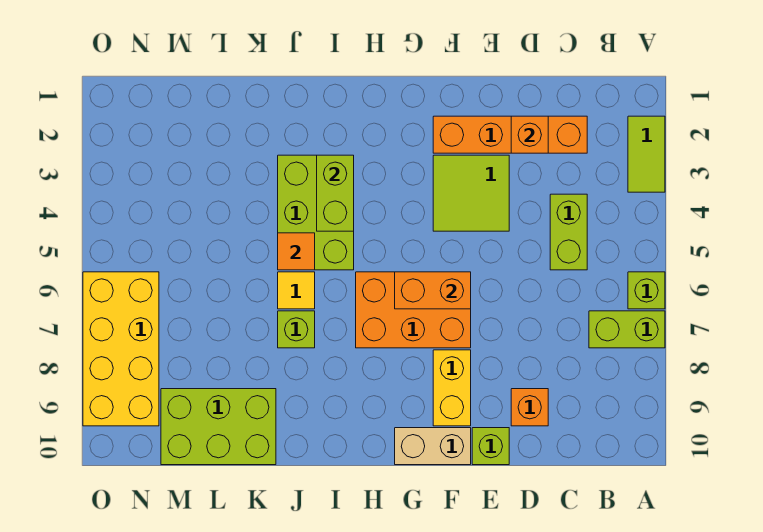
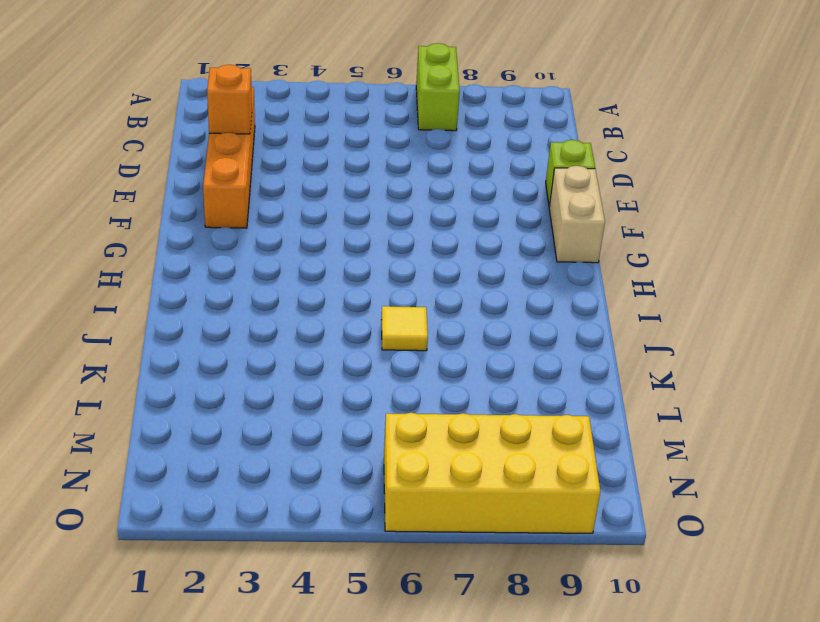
none -> lime 1x2 tile [628,116,665,192]
none -> lime 1x1 brick [628,272,665,309]
none -> lime 1x2 brick [550,194,587,270]

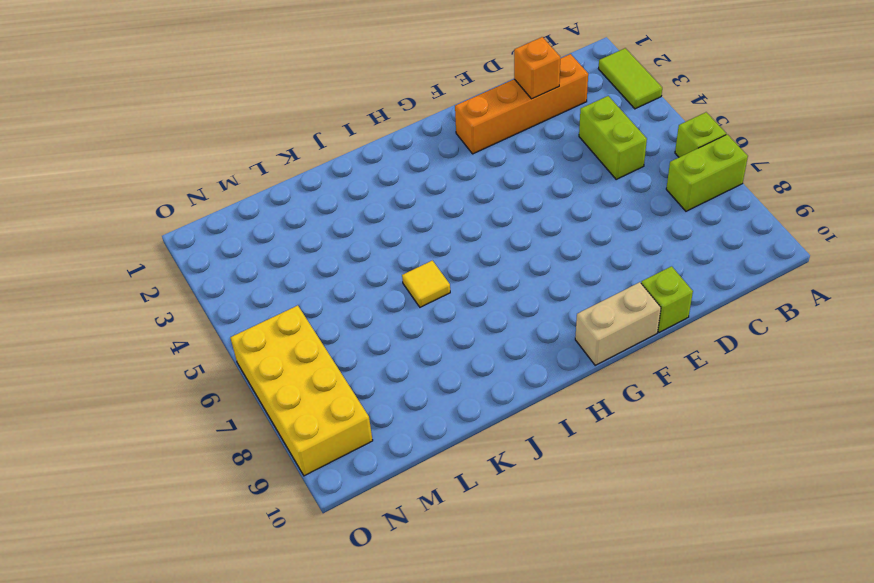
none -> orange 1x1 brick [511,389,548,426]
none -> lime 2x2 tile [433,155,509,231]
none -> orange 2x3 brick [356,272,471,348]

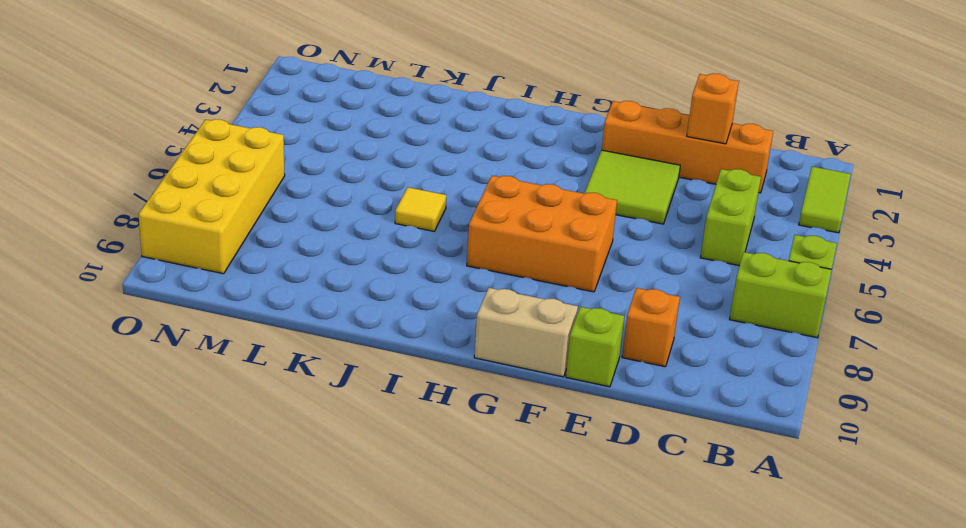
none -> yellow 1x2 brick [433,350,471,426]
none -> lime 2x3 brick [278,155,354,270]
none -> lime 1x1 brick [278,311,315,348]

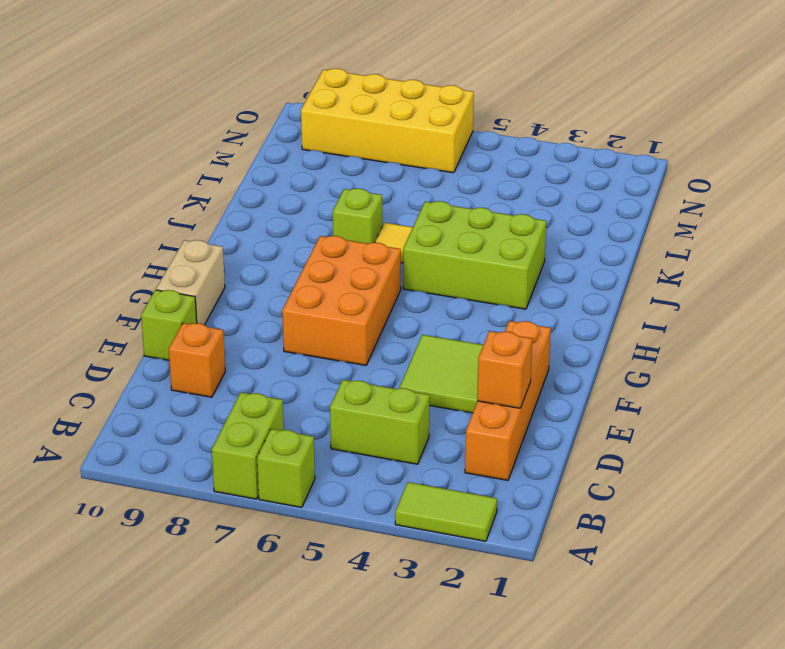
none -> yellow 1x2 brick [433,350,471,426]
none -> lime 2x3 brick [161,389,276,465]
none -> orange 1x2 brick [395,272,471,309]

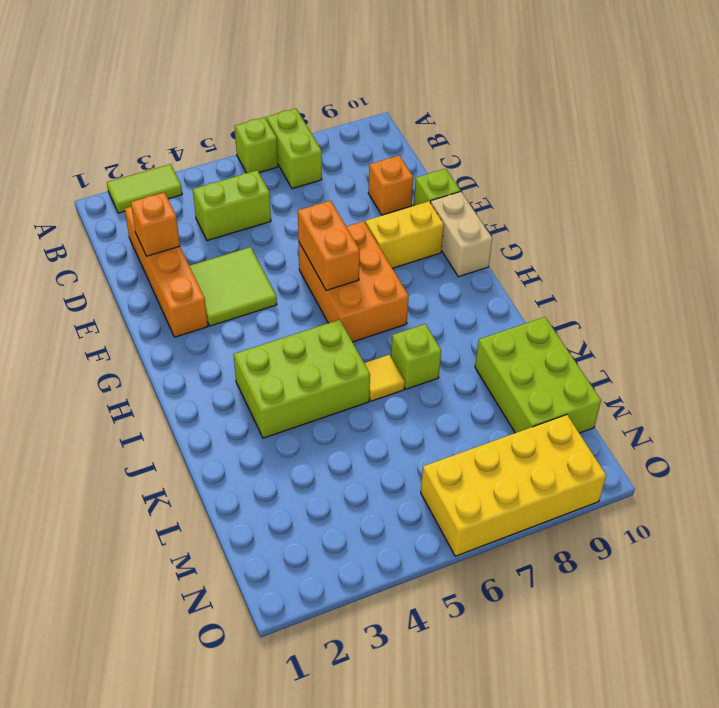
none -> lime 1x2 brick [317,155,354,231]
none -> orange 1x1 tile [278,233,315,270]

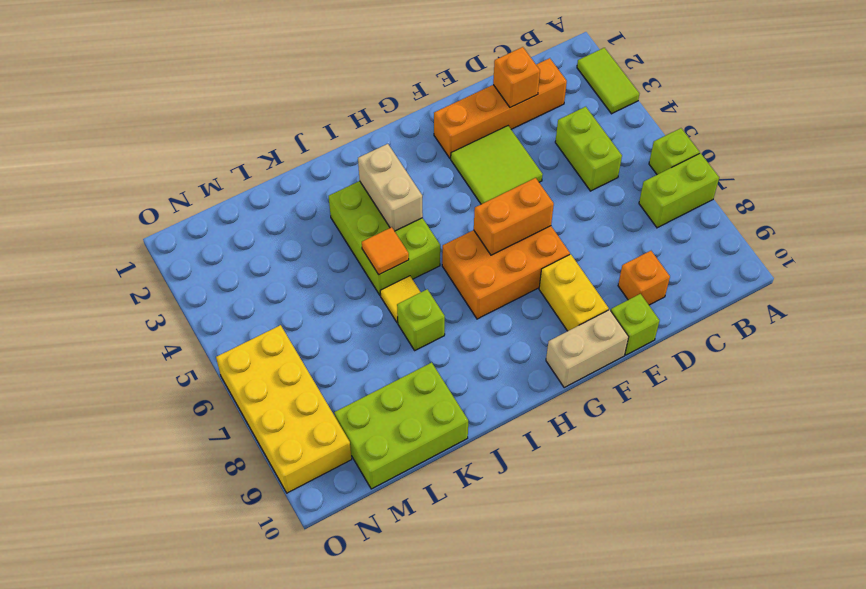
tan 1x2 brick [358,144,423,231] -> lime 1x2 brick [317,155,354,231]

